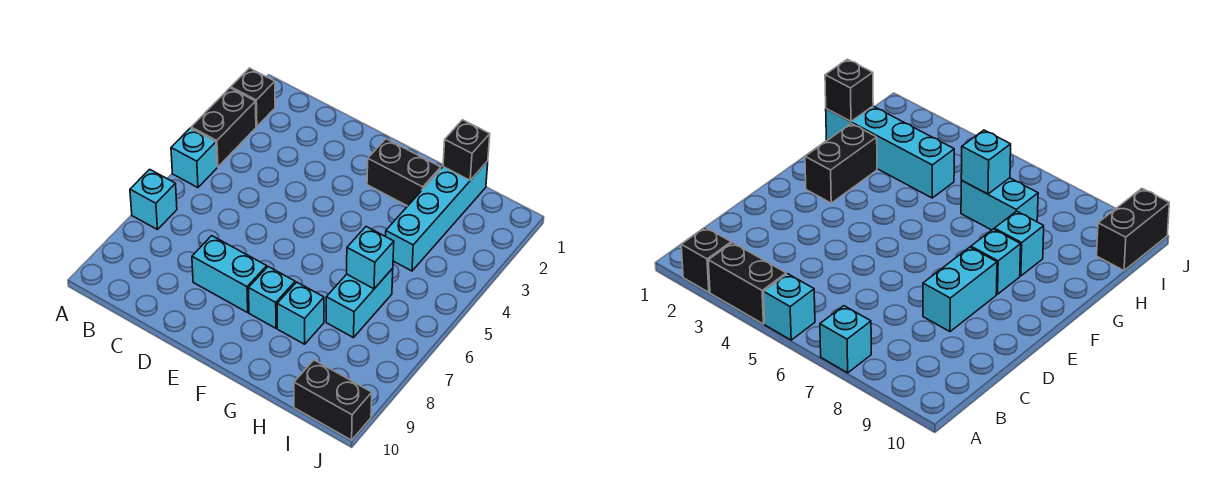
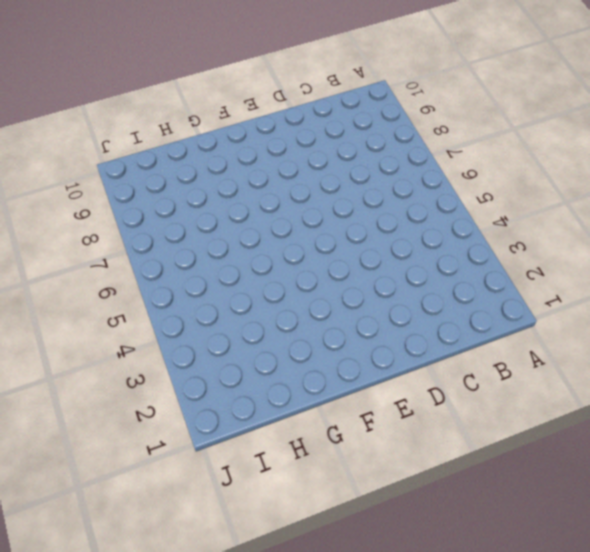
none -> black 1x1 brick [231,68,275,127]
none -> black 1x2 brick [191,88,256,167]
none -> cyan 1x1 brick [171,128,217,188]

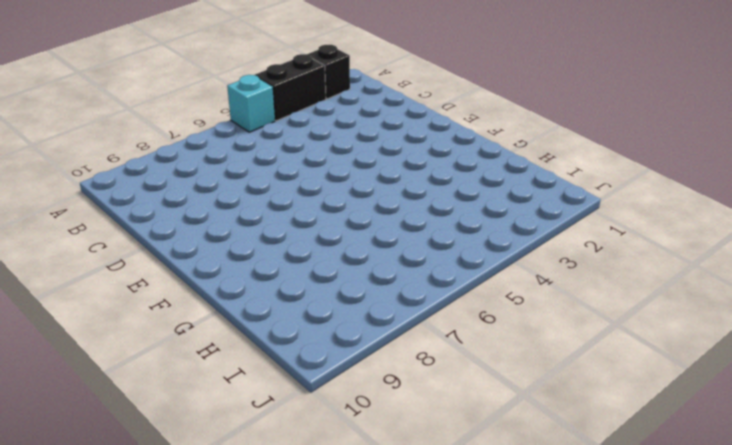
none -> cyan 1x1 brick [130,169,177,230]
none -> cyan 1x2 brick [192,236,267,312]
none -> black 1x2 brick [367,139,441,206]

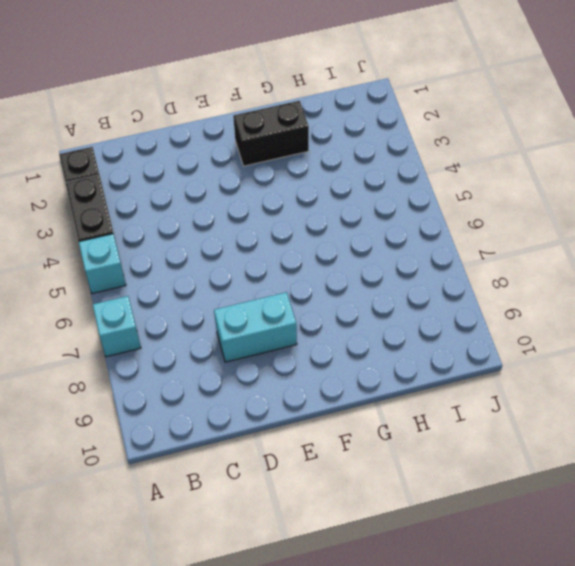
none -> cyan 1x1 brick [249,267,295,328]
none -> cyan 1x1 brick [277,282,324,344]
none -> cyan 1x4 brick [386,161,488,271]

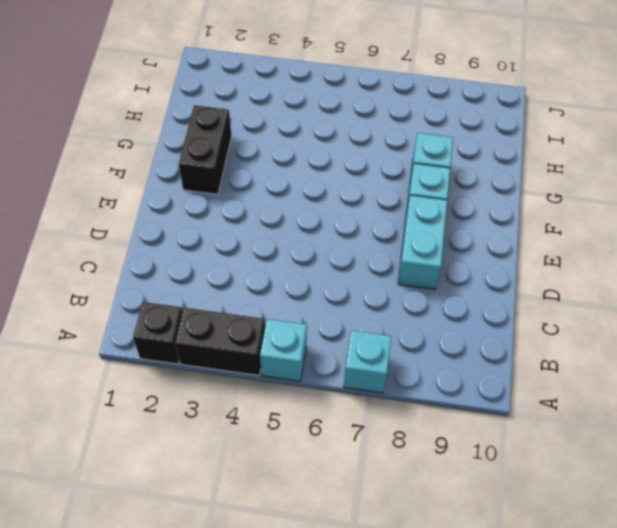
none -> cyan 1x4 brick [386,161,488,271]
none -> cyan 1x2 brick [326,268,393,338]
none -> black 1x2 brick [294,360,372,440]

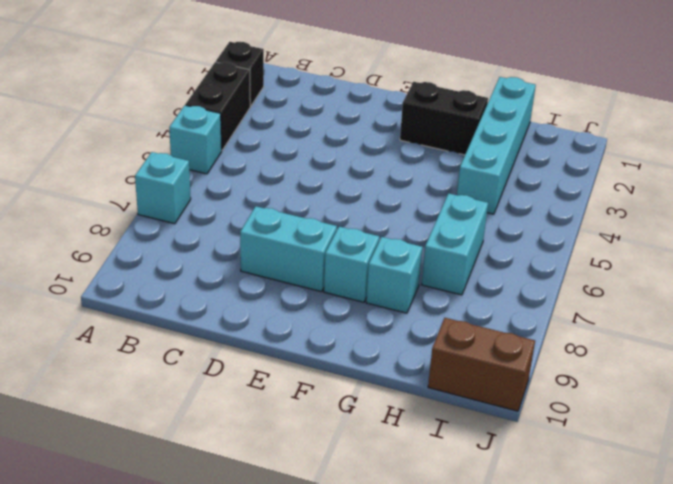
brown 1x2 brick [428,318,535,411] -> black 1x2 brick [294,360,372,440]
none -> black 1x1 brick [443,120,490,180]
none -> cyan 1x1 brick [347,227,394,289]

